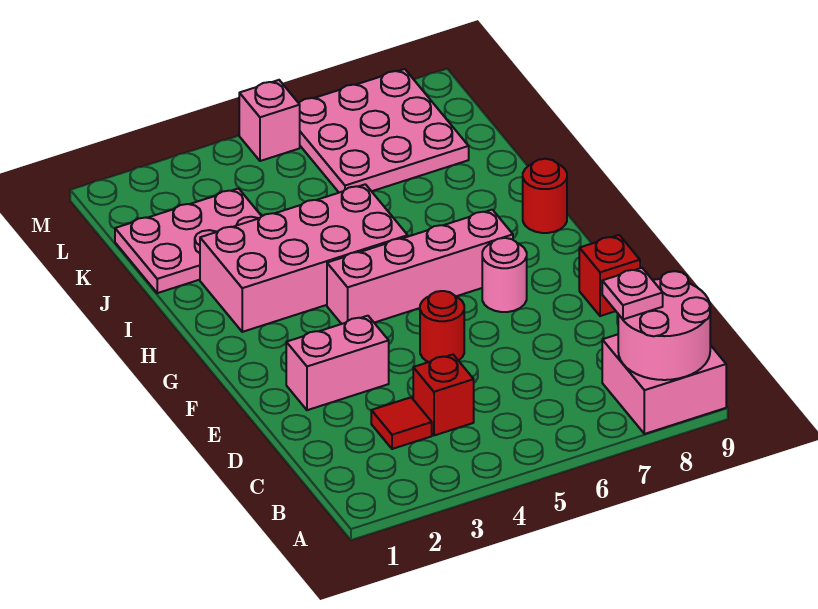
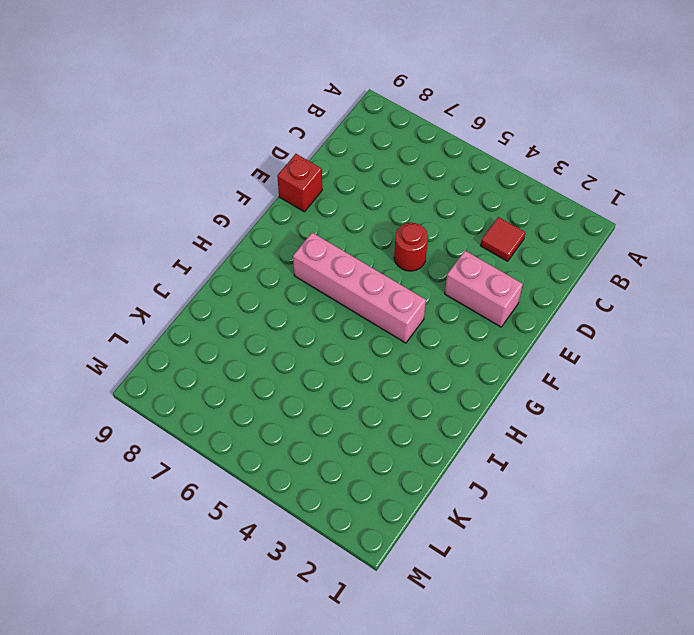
none -> pink 2x2 brick [602,335,726,434]
none -> red 1x1 brick [413,354,474,435]
none -> pink 1x1 round brick [482,238,527,312]

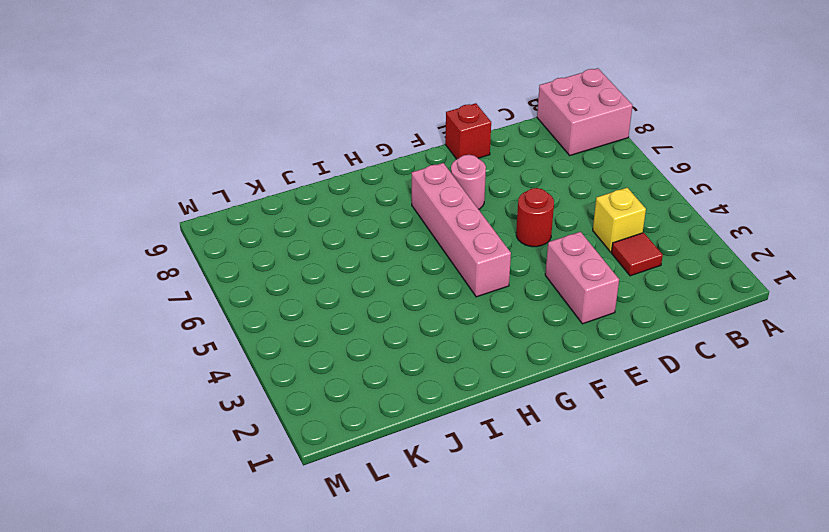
yellow 1x1 brick [593,188,646,252] -> red 1x1 brick [413,354,474,435]
none -> pink 2x4 brick [200,184,408,332]
none -> red 1x1 round brick [523,159,567,233]
none -> pink 2x3 plate [115,189,262,293]

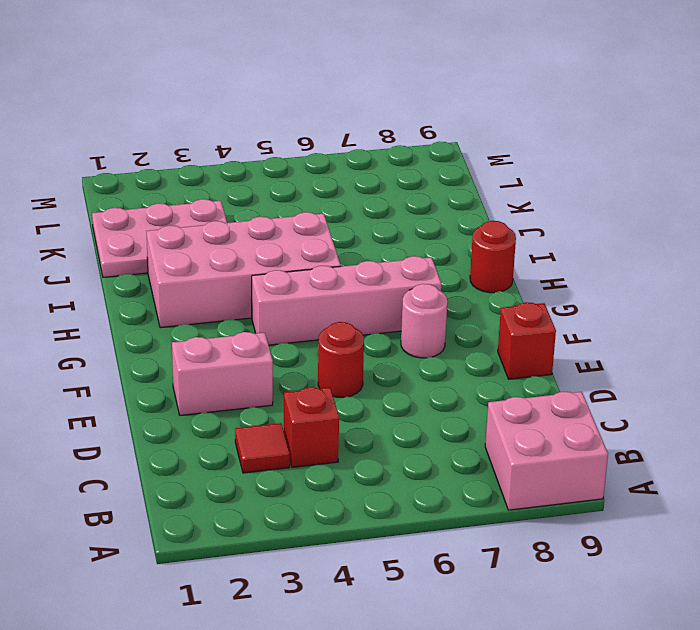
none -> pink 3x3 plate [299,69,469,193]
none -> pink 1x1 brick [239,80,300,161]
none -> pink 2x2 round brick [618,271,710,380]

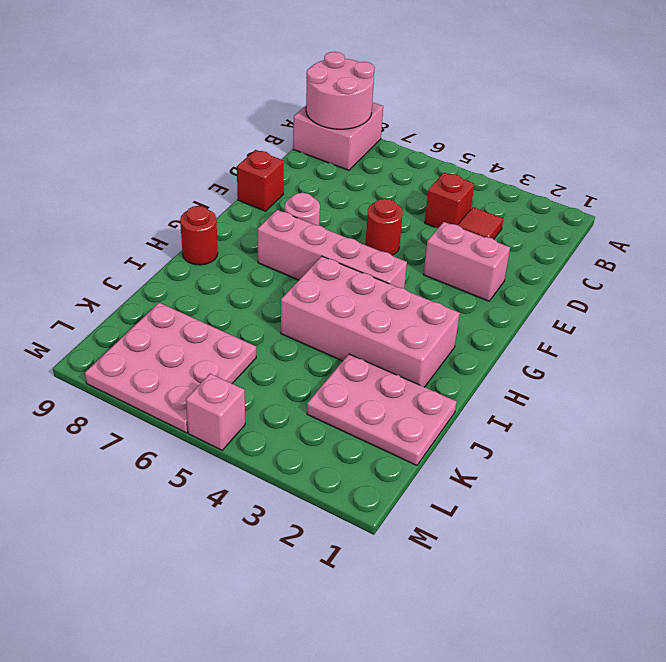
none -> pink 1x1 plate [602,268,663,319]

